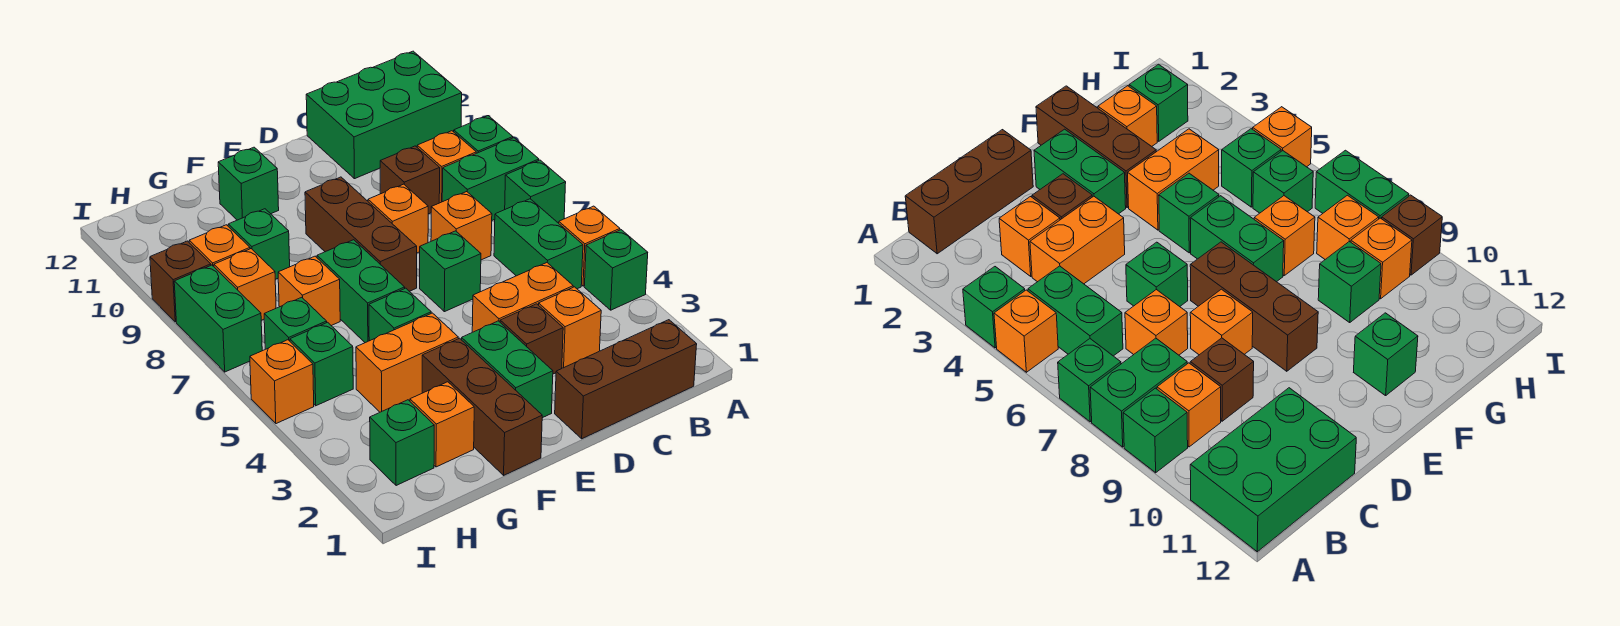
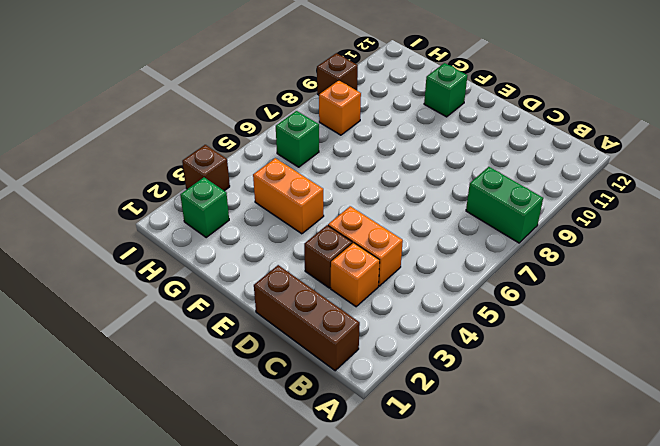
brown 1x1 brick [182,145,230,191] -> brown 1x1 brick moved to [380,146,440,214]
none -> green 1x1 brick [584,230,648,310]
none -> orange 1x1 brick [559,206,620,286]
none -> green 1x1 brick [505,160,566,223]
none -> green 1x1 brick [454,116,513,153]

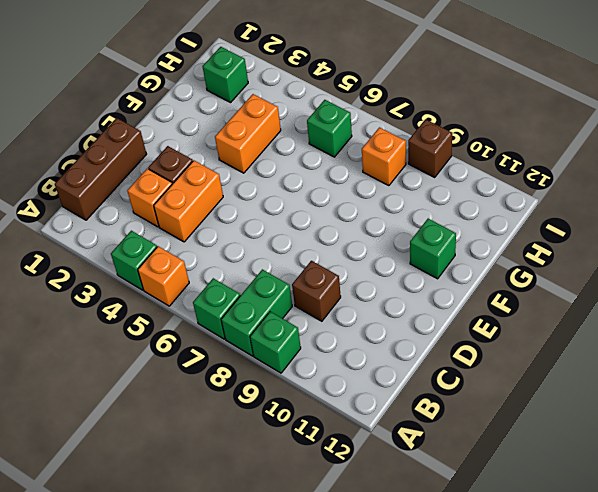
none -> green 2x3 brick [306,51,462,179]
none -> green 1x2 brick [494,199,583,289]
none -> orange 1x1 brick [417,131,476,203]
none -> orange 1x1 brick [431,192,492,260]

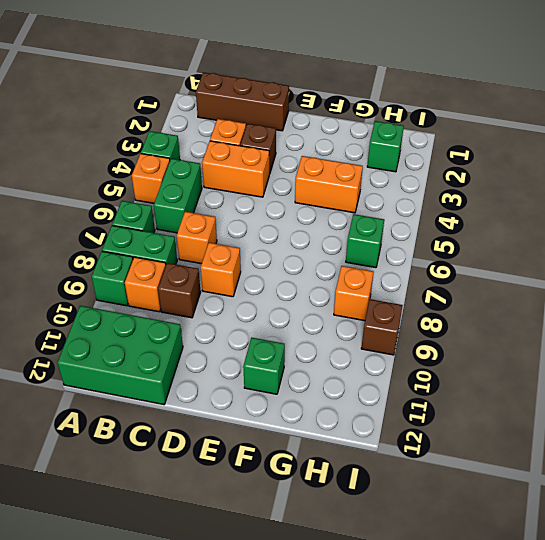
none -> green 1x1 brick [420,231,481,312]
none -> green 1x2 brick [462,321,553,418]
none -> brown 1x3 brick [305,177,417,291]
none -> brown 1x3 brick [422,338,542,475]

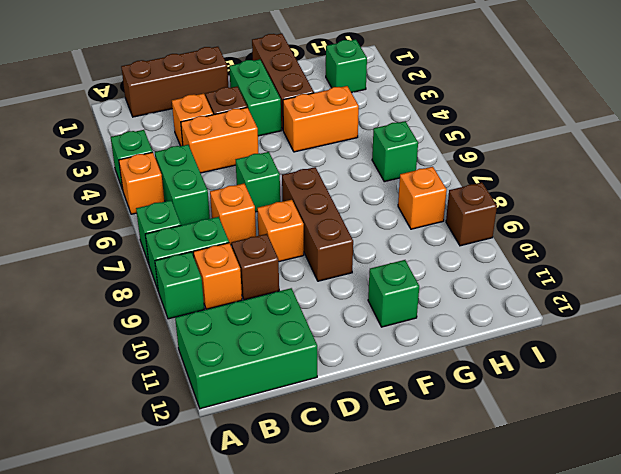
none -> green 1x1 brick [369,288,431,341]
none -> green 1x2 brick [317,240,405,343]
none -> orange 1x1 brick [410,382,474,467]
none -> orange 1x1 brick [278,256,340,326]

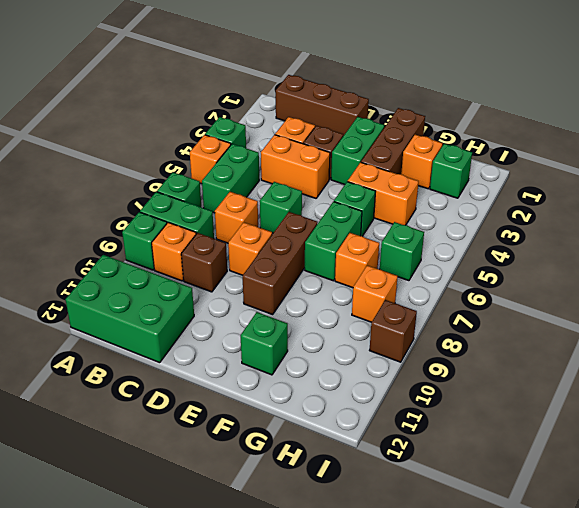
none -> green 1x1 brick [228,209,290,279]
none -> green 1x1 brick [290,322,353,406]
none -> orange 1x1 brick [189,225,250,266]
none -> orange 1x1 brick [250,340,314,424]

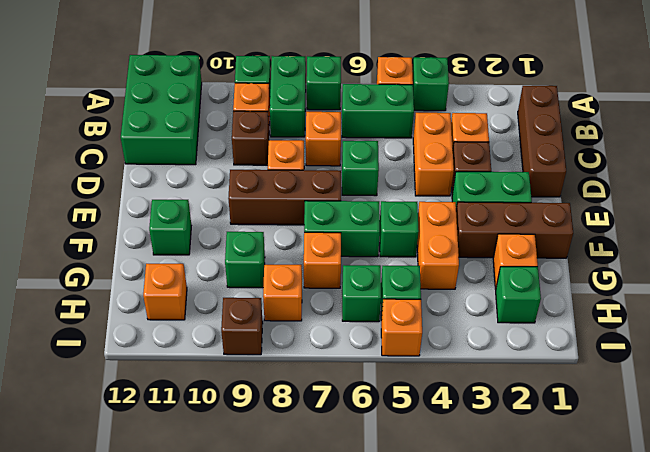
orange 1x1 brick [143,264,187,320] -> orange 1x1 brick moved to [189,225,250,266]
none -> green 1x2 brick [174,265,262,372]

